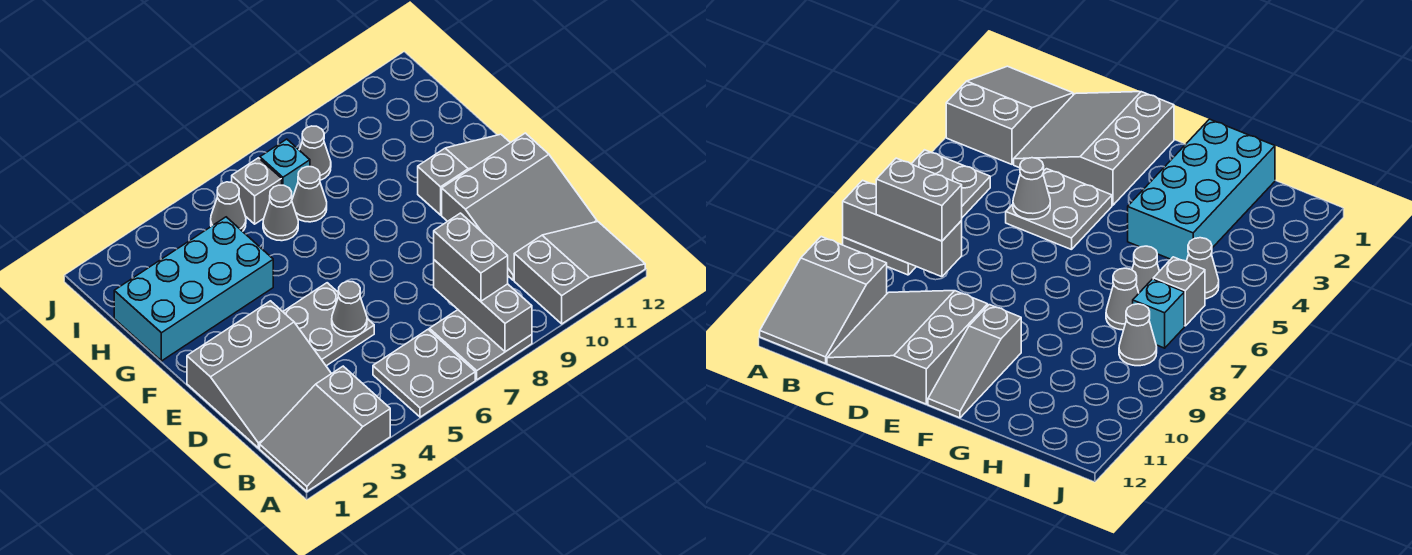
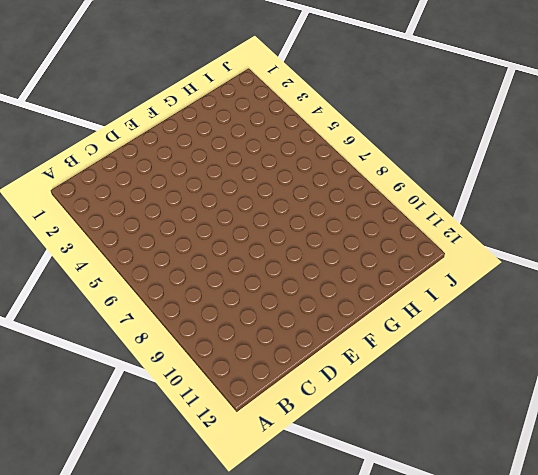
none -> grey 2x3 slope [260,366,390,492]
none -> grey 2x2 plate [373,330,475,417]
none -> grey 2x2 plate [429,310,532,380]

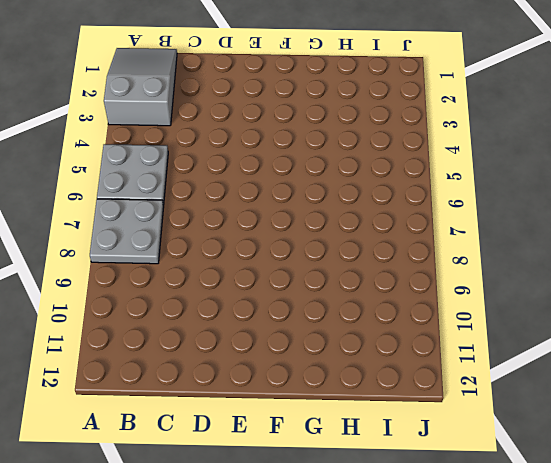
none -> grey 2x3 slope [514,222,645,324]
none -> grey 3x3 slope [187,301,331,448]
none -> grey 3x3 slope [442,133,597,280]

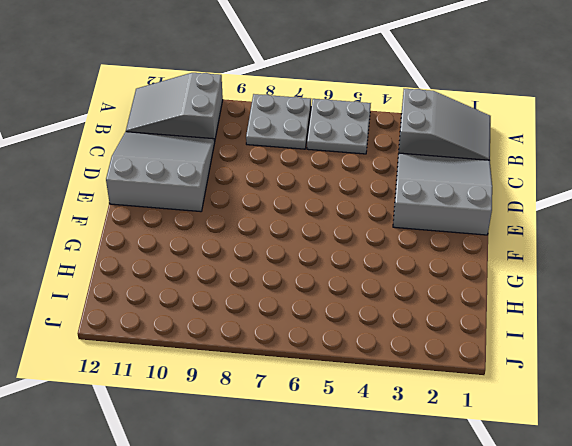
none -> grey 2x2 plate [283,283,374,366]
none -> grey 1x3 slope [418,134,510,215]
none -> cyan 2x4 brick [114,217,273,361]

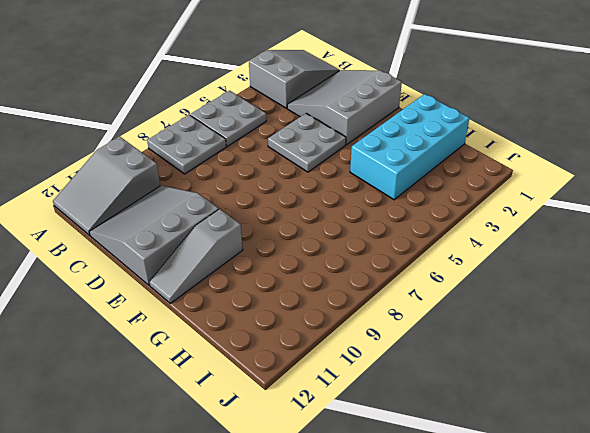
none -> grey 1x1 cone [263,185,298,241]
none -> grey 1x1 cone [292,167,327,222]
none -> grey 1x1 cone [211,182,246,231]

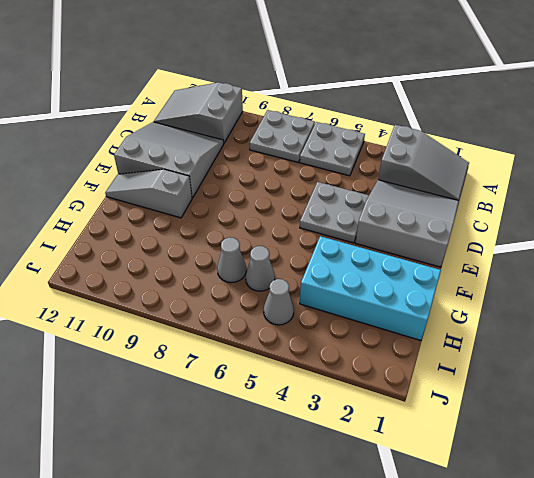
none -> grey 1x1 brick [232,158,282,224]
none -> cyan 1x1 brick [260,139,310,199]
none -> grey 1x1 cone [299,126,331,180]

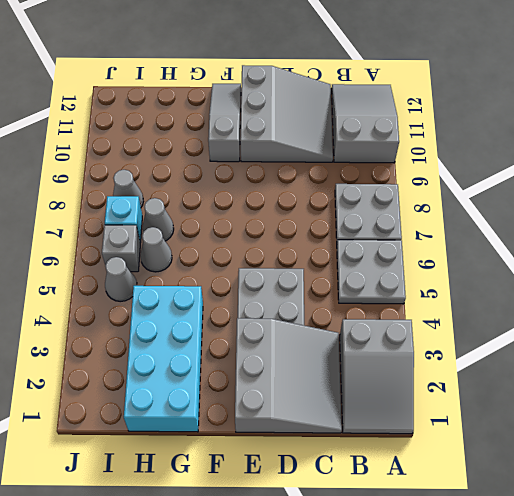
none -> grey 1x3 brick [434,260,532,352]
none -> grey 1x1 cone [332,281,367,337]
none -> grey 1x2 brick [434,213,508,301]

